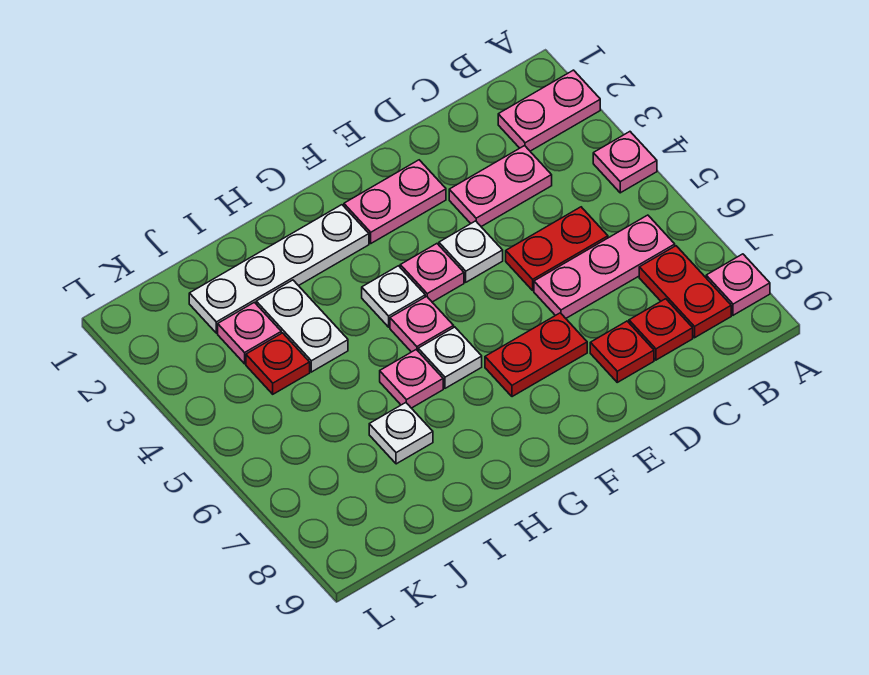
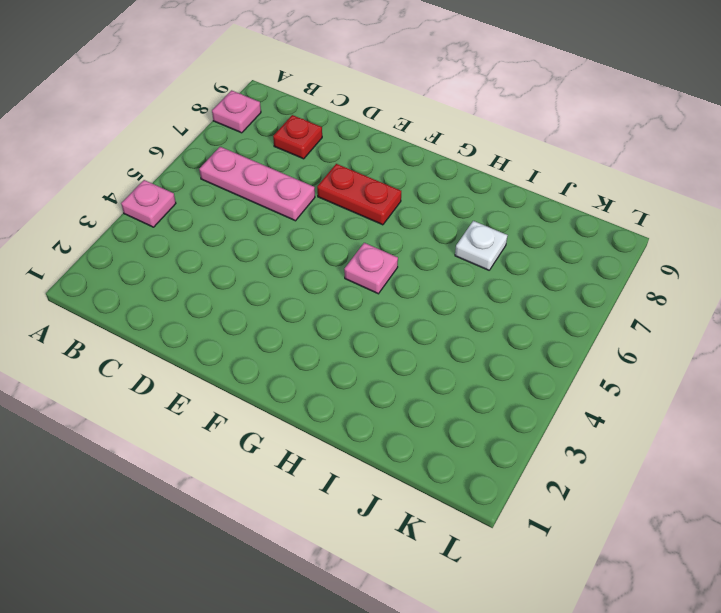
none -> pink 1x2 plate [498,70,600,151]
none -> red 1x2 plate [639,246,731,338]
none -> pink 1x2 plate [449,146,552,227]

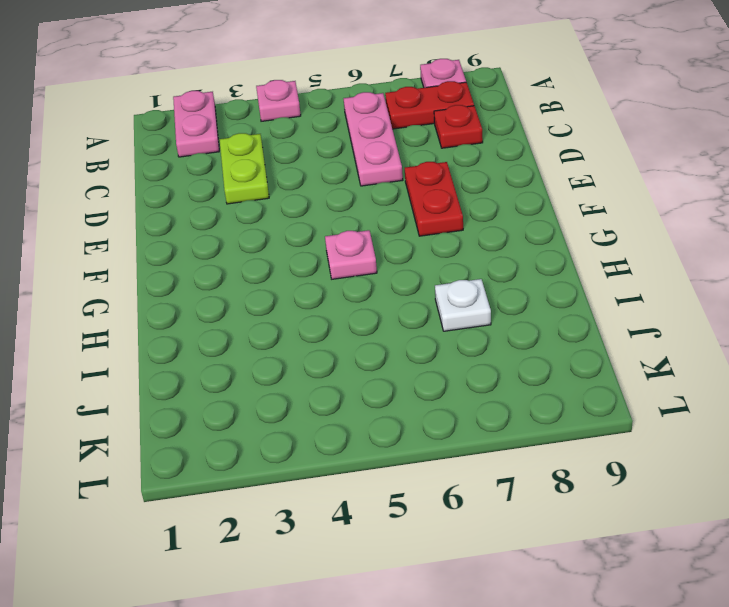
lime 1x2 plate [219,133,269,204] -> pink 1x2 plate [449,146,552,227]
none -> red 1x2 plate [506,207,608,290]
none -> red 1x1 plate [590,321,654,382]
none -> pink 1x2 plate [344,160,446,243]

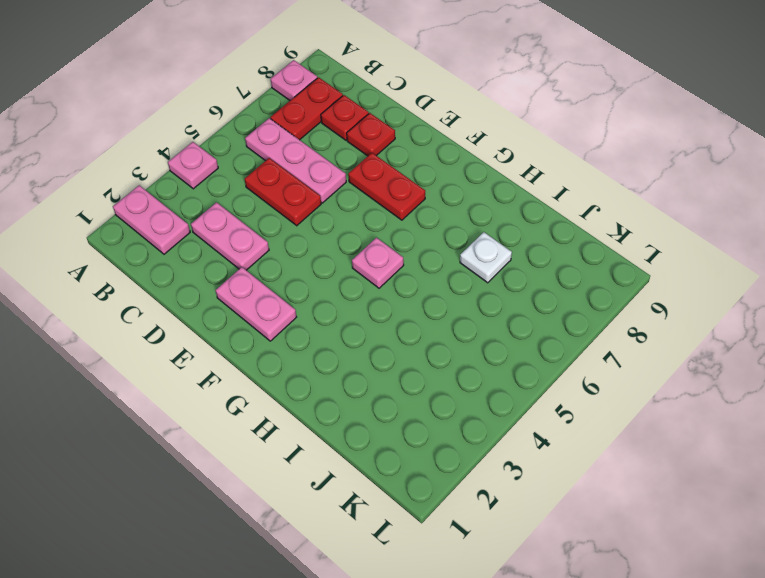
none -> white 1x1 plate [439,221,503,282]
none -> pink 1x1 plate [400,244,464,302]
none -> white 1x4 plate [189,205,369,333]

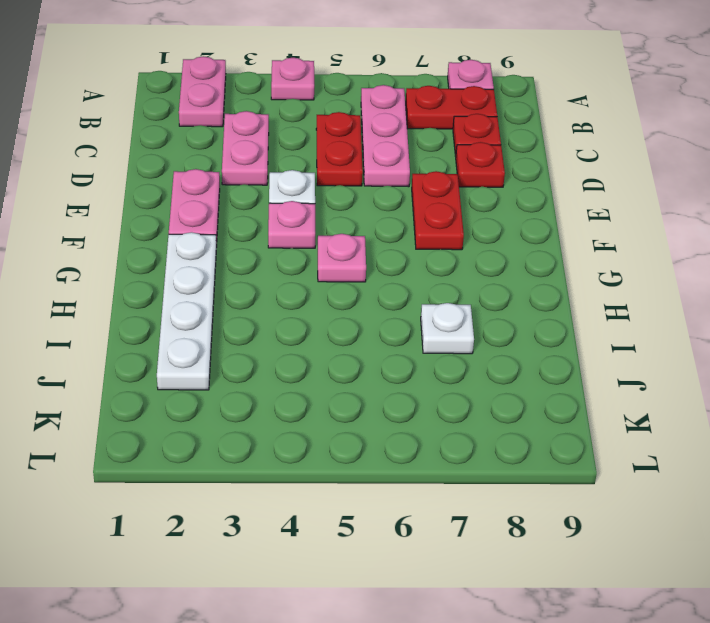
none -> white 1x1 plate [362,266,425,327]
none -> white 1x1 plate [418,327,482,388]
none -> pink 1x1 plate [380,349,443,408]

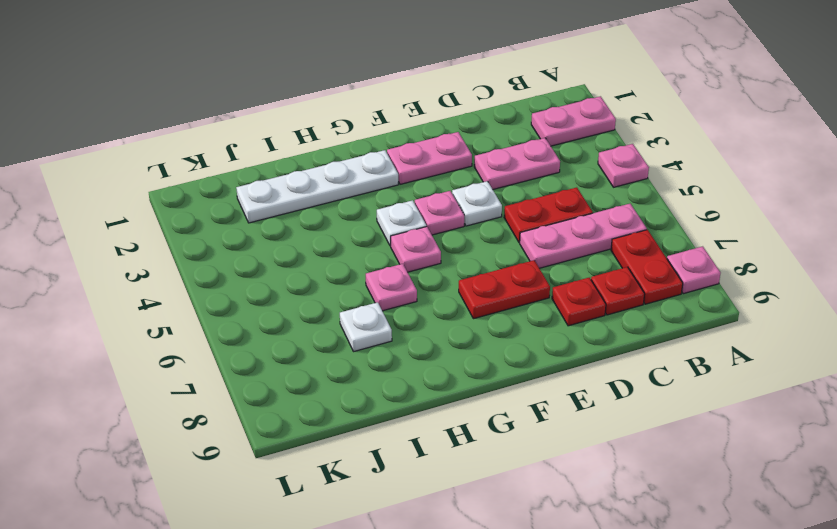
none -> white 1x1 plate [418,327,482,388]
none -> white 1x2 plate [256,280,348,372]
none -> pink 1x1 plate [218,302,281,364]

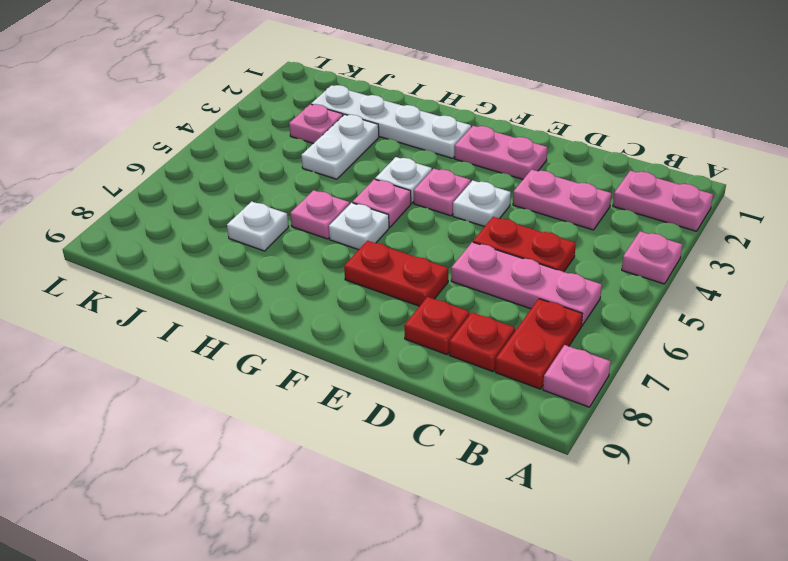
none -> red 1x1 plate [246,333,310,394]

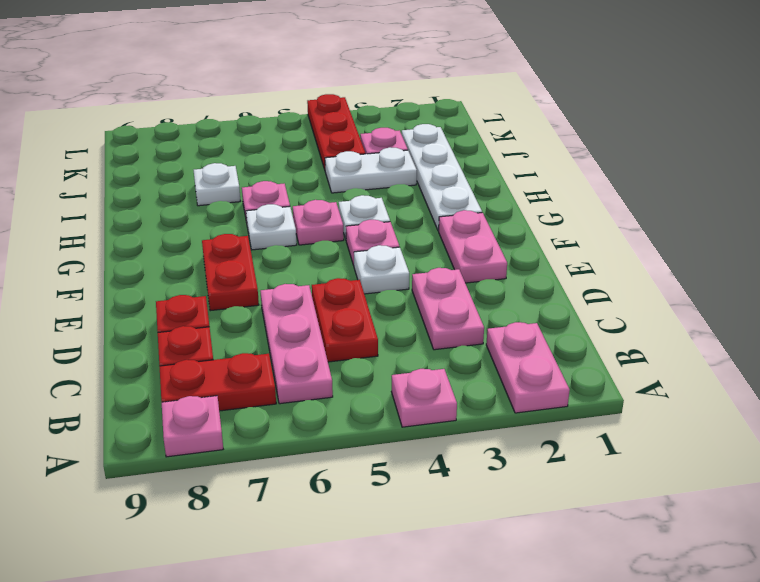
red 1x3 plate [307,94,365,169] -> red 1x1 plate [246,333,310,394]

